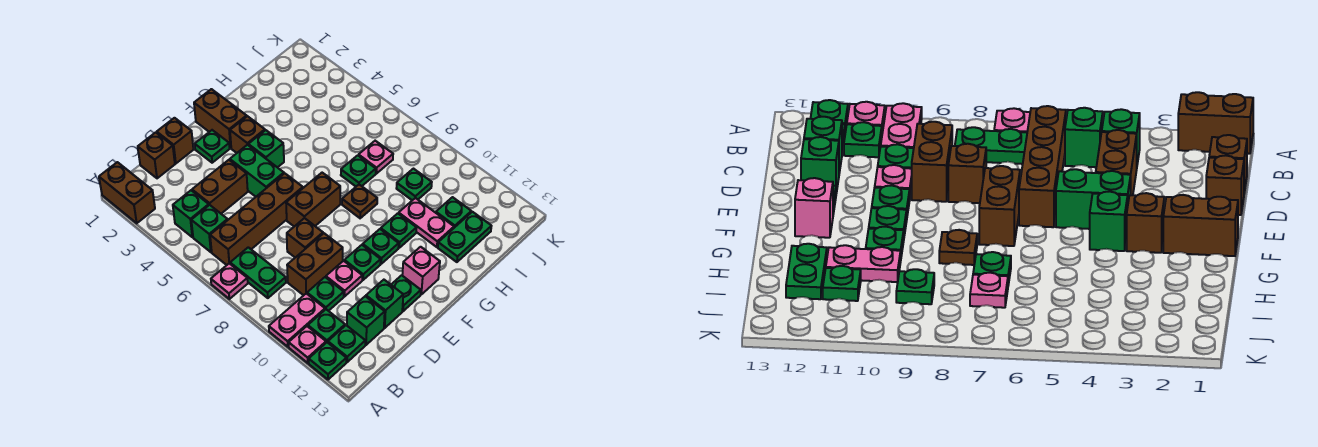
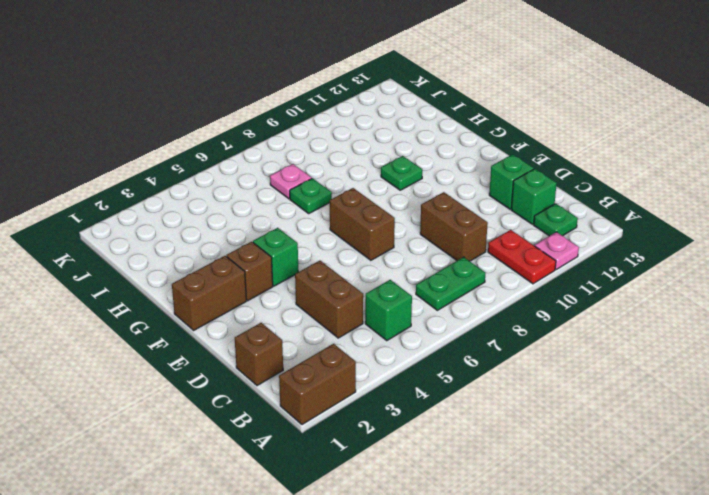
red 1x2 plate [488,230,556,284] -> pink 1x2 plate [269,294,325,347]
none -> pink 1x1 plate [211,263,248,299]
none -> green 1x1 plate [309,342,346,380]
none -> green 1x1 brick [173,190,209,237]
none -> brown 1x4 brick [210,173,303,265]

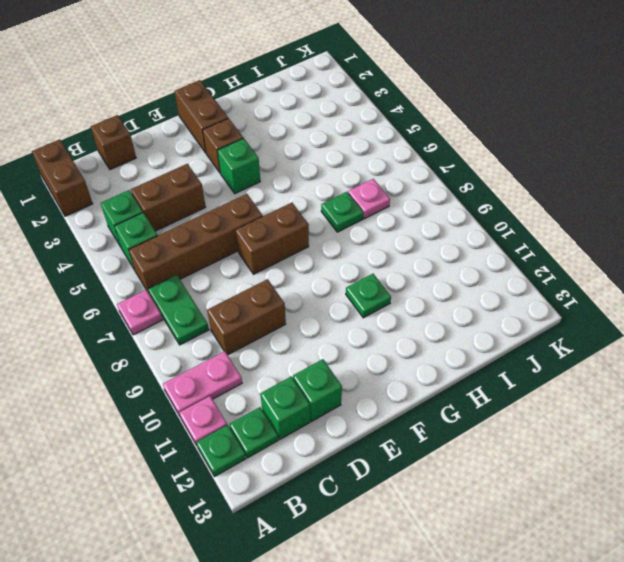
none -> green 1x1 plate [308,309,345,343]
none -> green 1x1 plate [307,277,344,311]
none -> brown 1x1 brick [157,118,193,164]
none -> brown 1x1 brick [287,218,323,257]

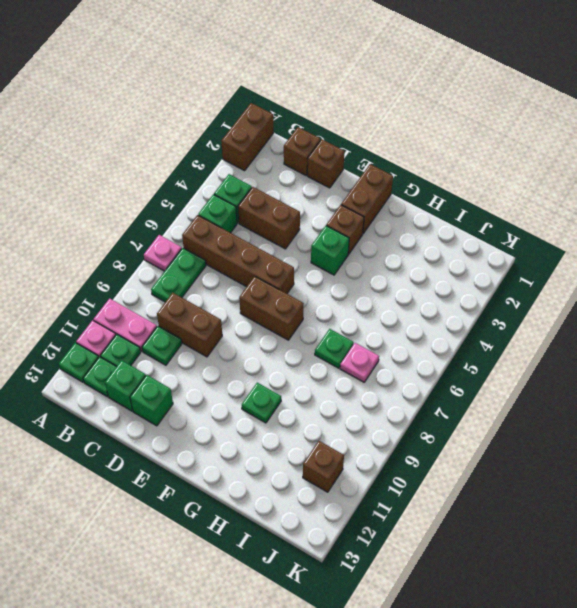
brown 1x1 brick [303,441,344,492] -> brown 1x1 brick moved to [287,218,323,257]
none -> pink 1x1 plate [326,261,362,296]
none -> green 1x1 plate [195,130,230,163]
none -> green 1x2 brick [230,145,284,197]
none -> green 1x1 plate [344,245,381,280]

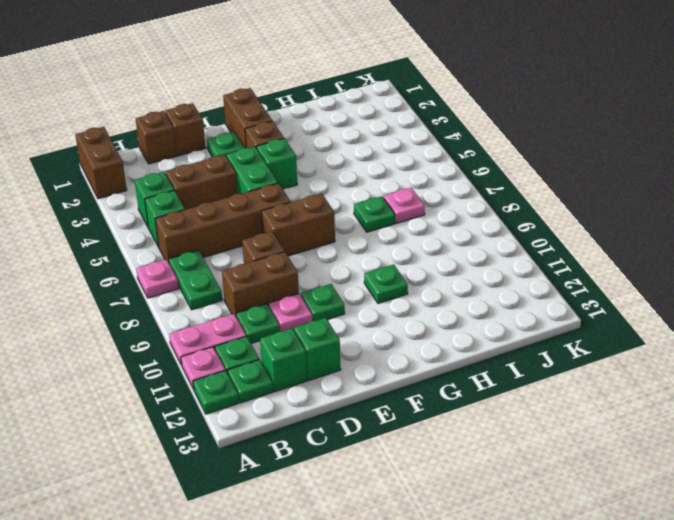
none -> green 1x1 plate [391,275,421,311]
none -> green 1x1 plate [363,229,399,264]
none -> pink 1x1 brick [402,247,440,294]
none -> brown 1x1 plate [342,185,377,218]

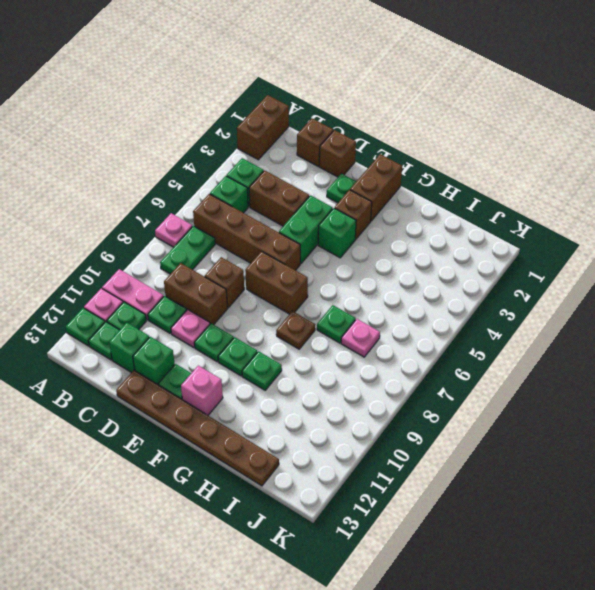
brown 1x6 plate [116,370,279,486] -> none
none -> pink 1x2 plate [399,198,454,247]
none -> green 1x2 plate [438,212,491,262]
none -> green 1x1 plate [396,169,432,200]
none -> green 1x1 plate [436,197,471,228]

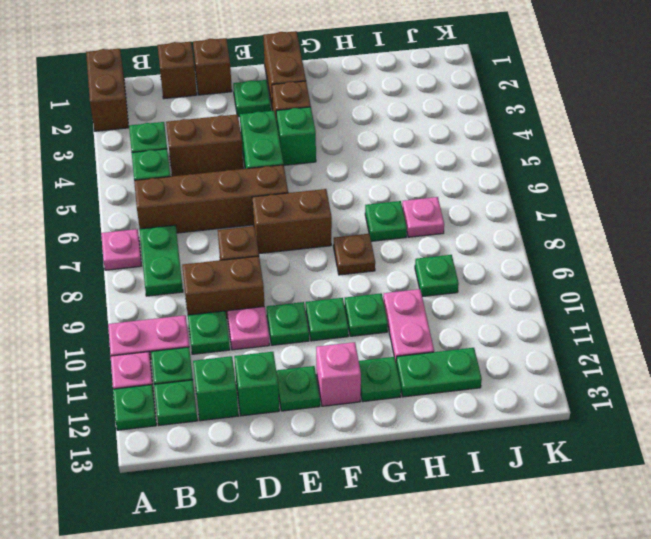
green 1x1 plate [359,357,401,402] -> green 1x1 plate moved to [436,197,471,228]

